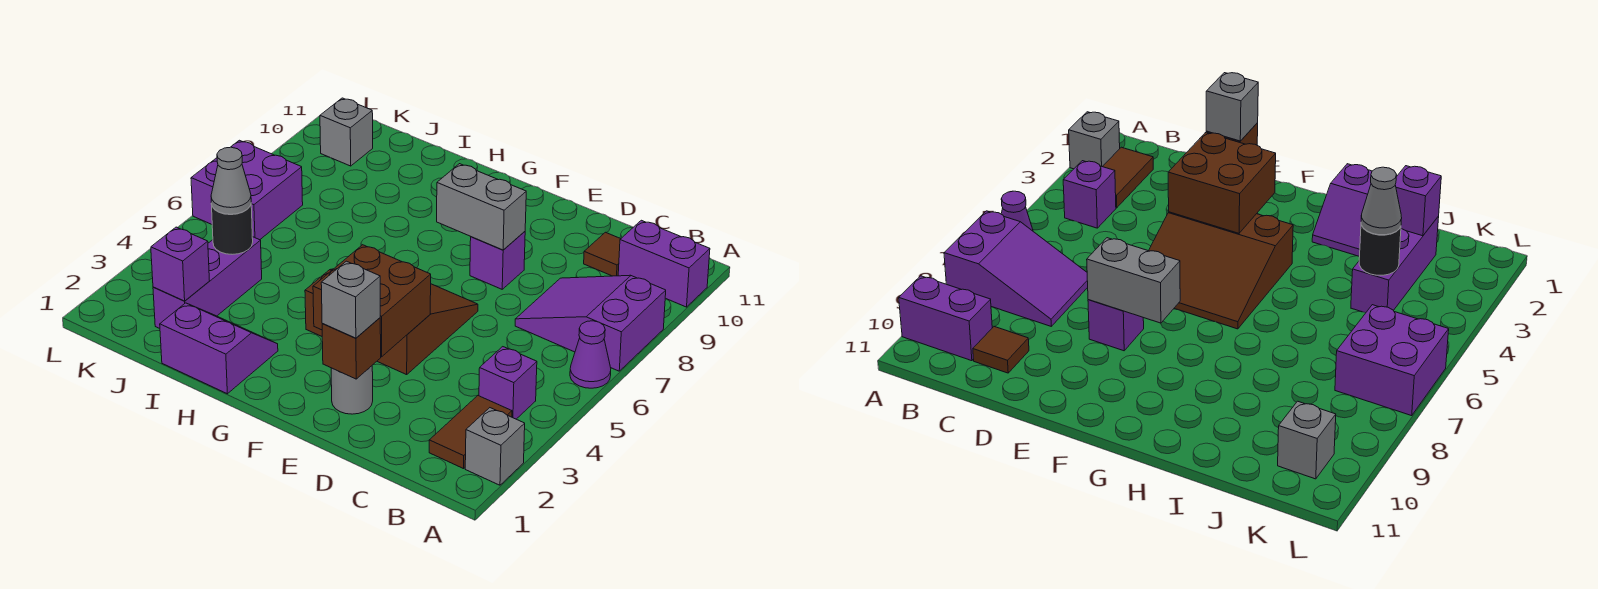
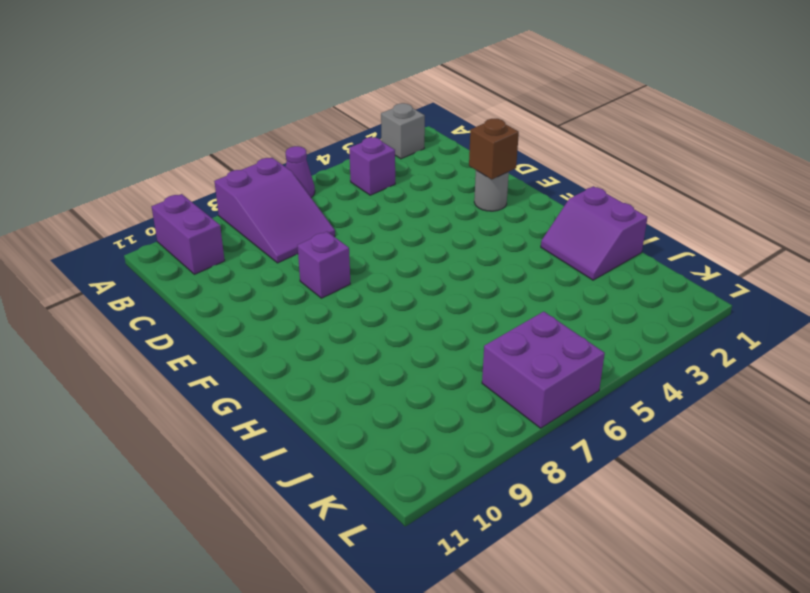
none -> brown 1x2 tile [429,396,512,469]
none -> brown 1x1 tile [584,232,620,276]
none -> brown 3x3 slope [305,269,478,375]

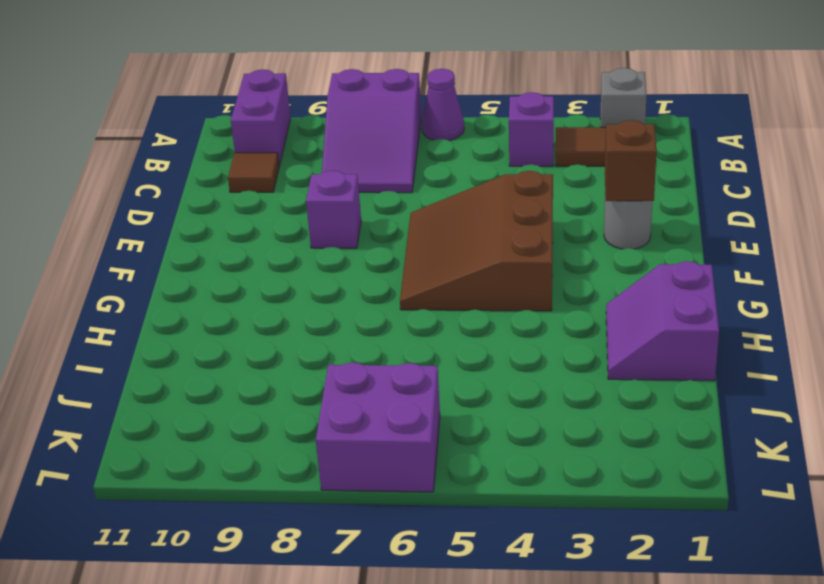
none -> purple 1x3 brick [153,237,262,328]
none -> grey 1x1 brick [320,98,373,166]
none -> brown 2x2 brick [313,245,431,357]

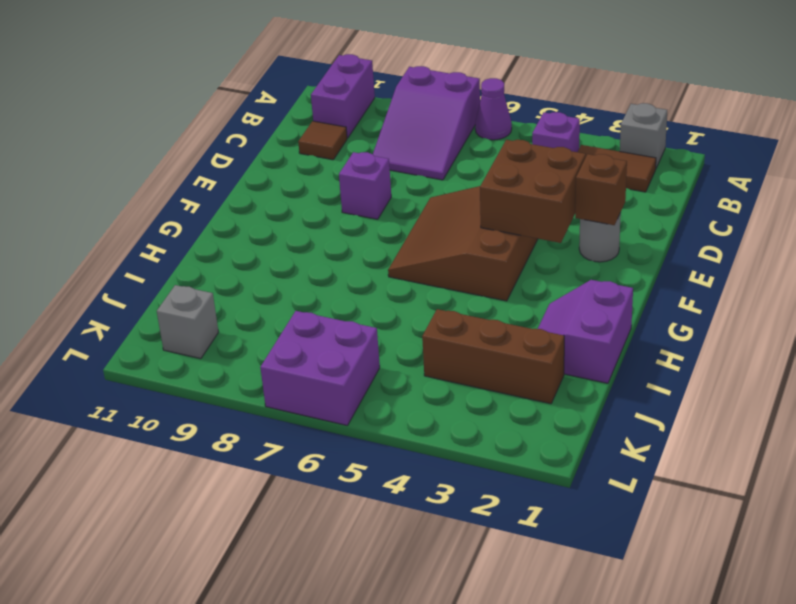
brown 1x3 brick [422,309,564,404] -> purple 1x3 brick [153,237,262,328]
none -> grey 1x2 brick [437,164,526,250]
none -> purple 1x1 brick [151,227,209,301]
none -> black 1x1 round brick [212,205,253,254]

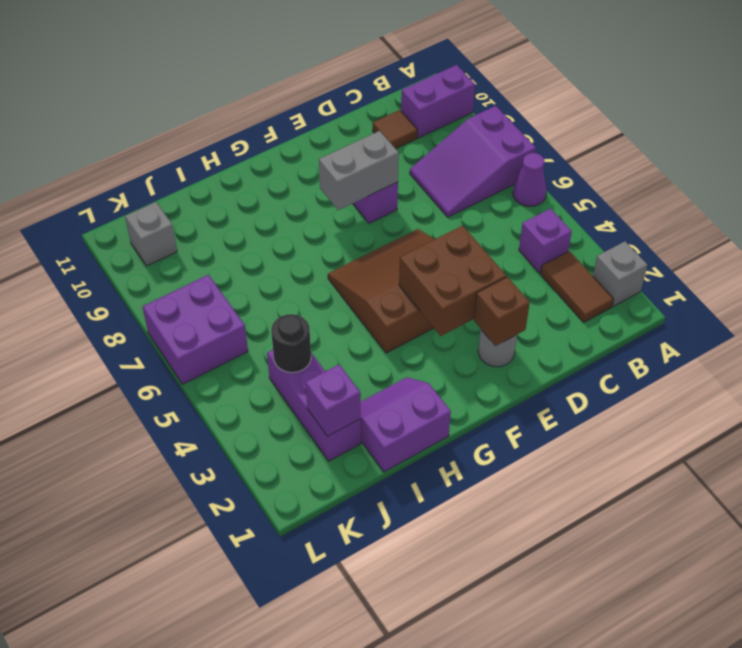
none -> grey 1x1 brick [321,261,380,338]
none -> grey 1x1 cone [211,147,251,214]

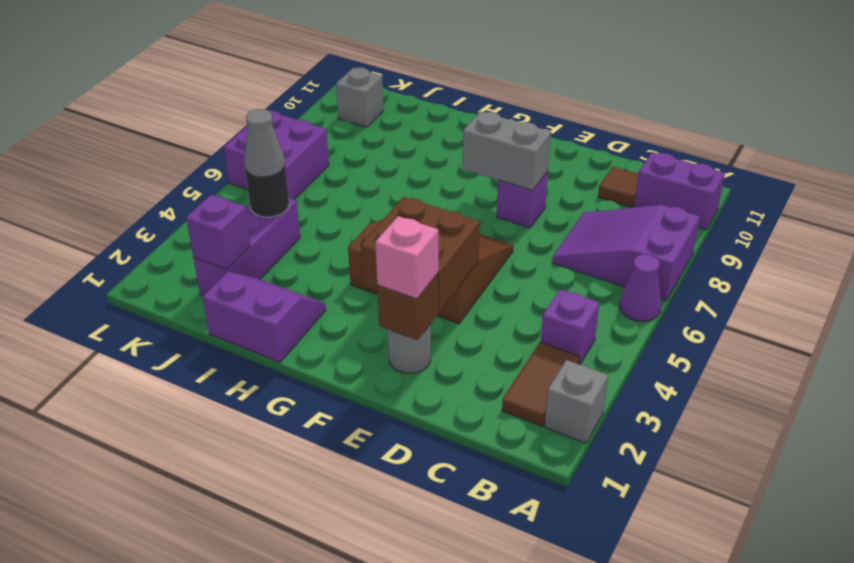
pink 1x1 brick [375,216,438,299] -> grey 1x1 brick [321,261,380,338]

